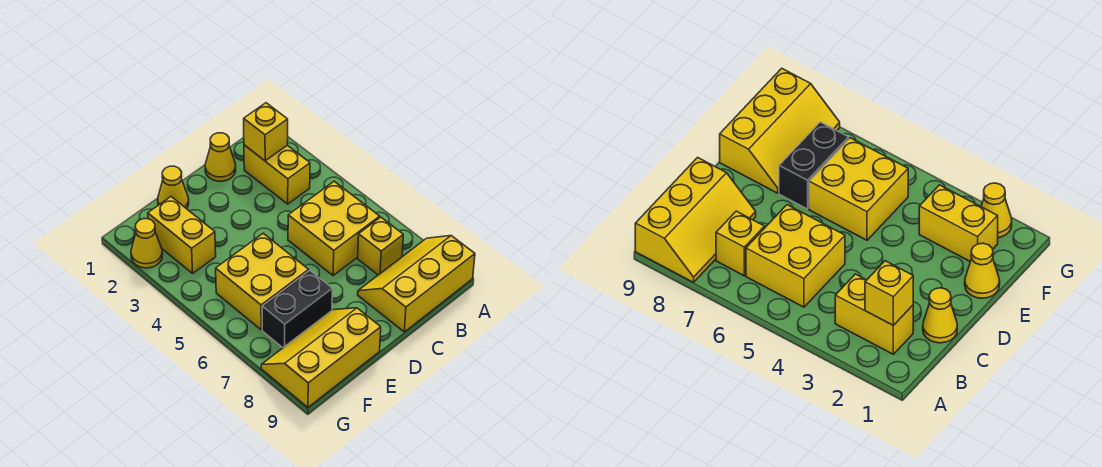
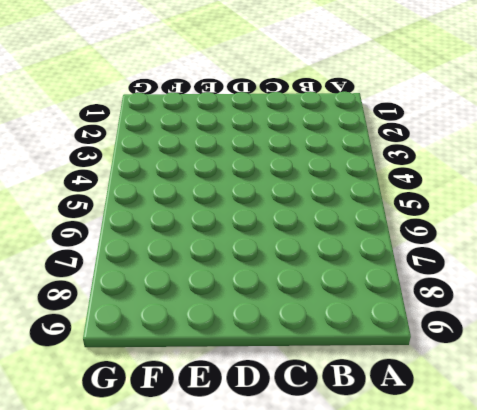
none -> yellow 2x3 slope [358,236,475,332]
none -> yellow 1x2 brick [244,145,310,204]
none -> yellow 2x2 brick [288,181,380,276]

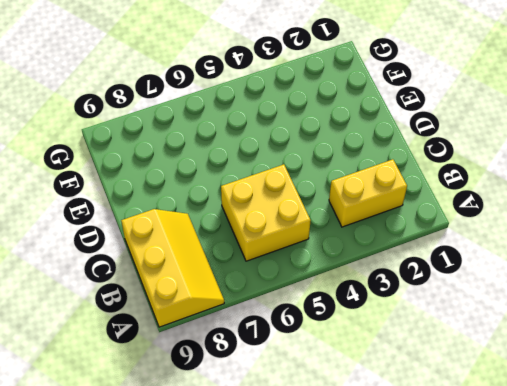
none -> yellow 1x1 brick [358,217,403,275]
none -> yellow 1x1 cone [205,133,236,181]
none -> yellow 1x1 cone [158,166,189,209]

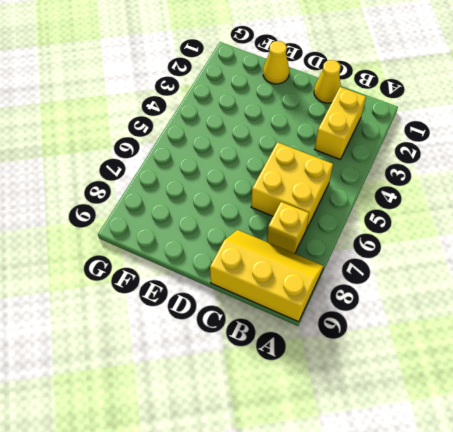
none -> yellow 2x2 brick [216,233,309,330]
none -> black 1x2 brick [262,271,332,348]
none -> yellow 2x3 slope [261,308,381,407]

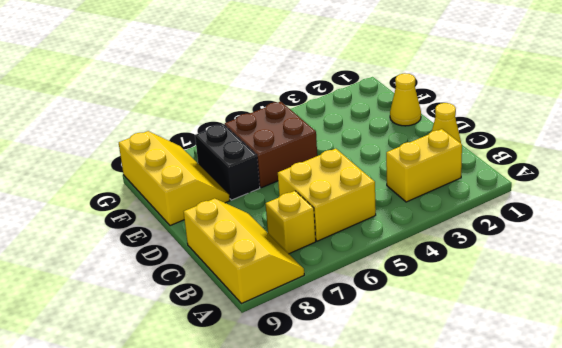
brown 2x2 brick [225,102,317,188] -> yellow 2x2 brick [216,233,309,330]
none -> yellow 1x2 brick [148,197,216,273]
none -> yellow 1x1 cone [131,219,163,268]
none -> yellow 1x1 brick [244,103,288,161]

